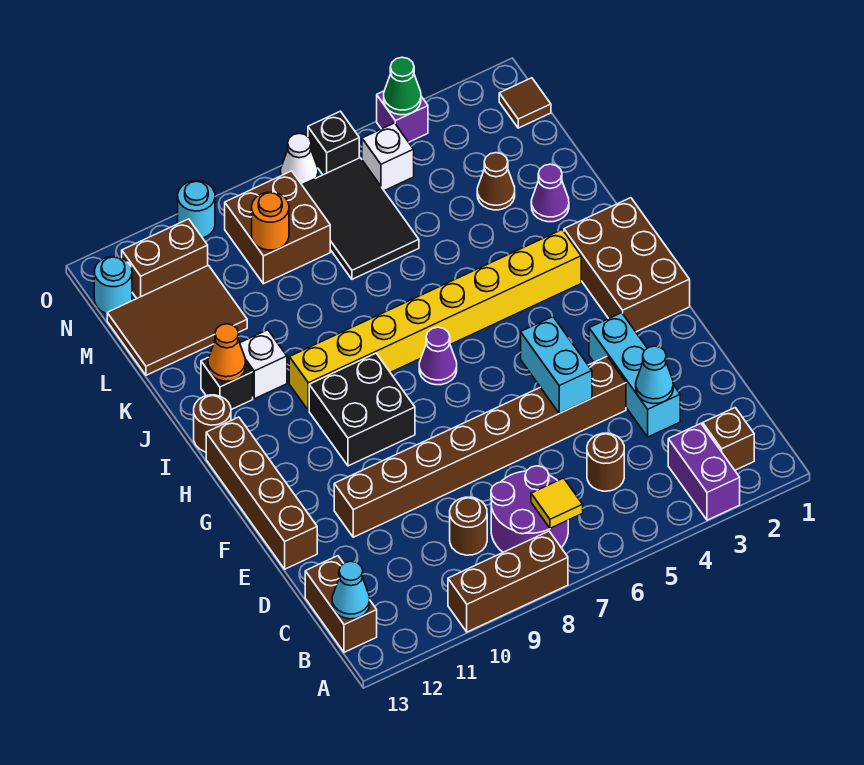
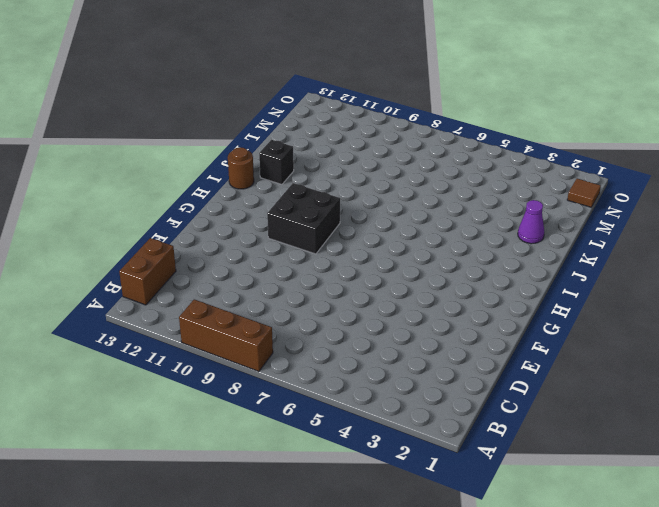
none -> purple 1x2 brick [668,424,740,520]
none -> brown 1x1 brick [703,408,754,470]
none -> purple 2x2 round brick [491,466,568,552]
none -> brown 1x1 round brick [587,433,624,491]

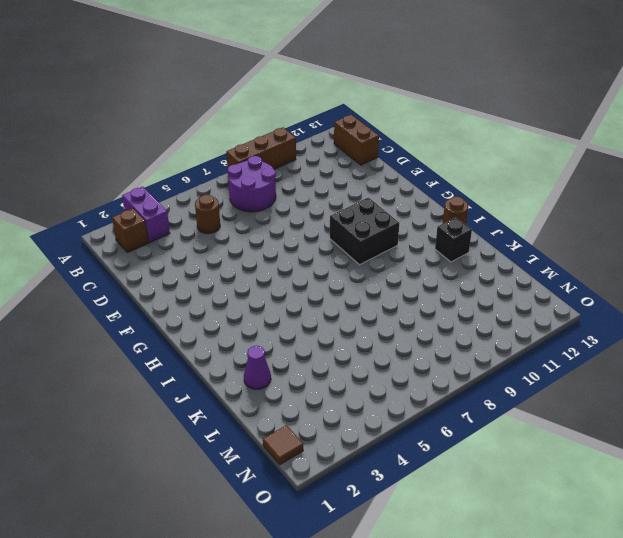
none -> brown 1x1 round brick [450,497,487,555]
none -> cyan 1x3 brick [589,313,680,437]
none -> brown 1x8 brick [334,357,626,537]
none -> brown 1x4 brick [206,417,317,569]

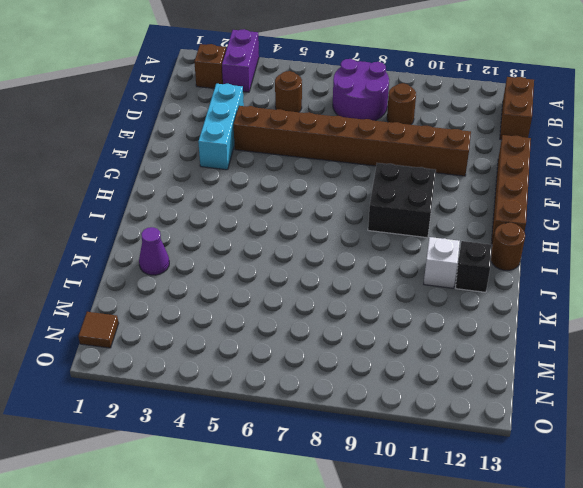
none -> brown 1x3 brick [448,531,568,632]
none -> brown 2x3 brick [564,198,690,332]
none -> purple 1x1 cone [419,327,457,385]
none -> yellow 1x8 brick [289,230,581,410]

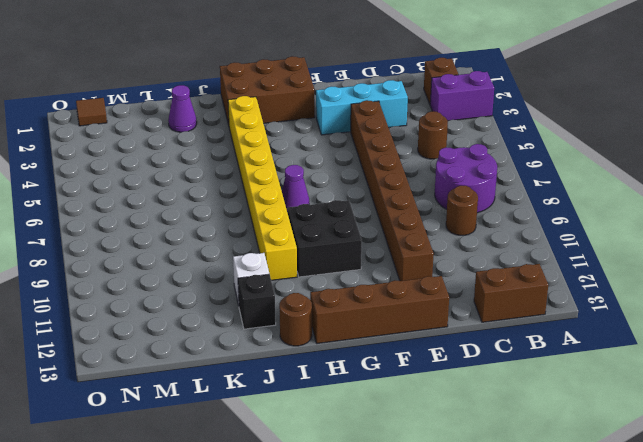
none -> brown 1x3 brick [448,531,568,632]
none -> brown 1x1 cone [477,153,515,210]
none -> black 2x3 tile [302,158,419,279]
none -> brown 2x3 tile [107,265,247,375]

